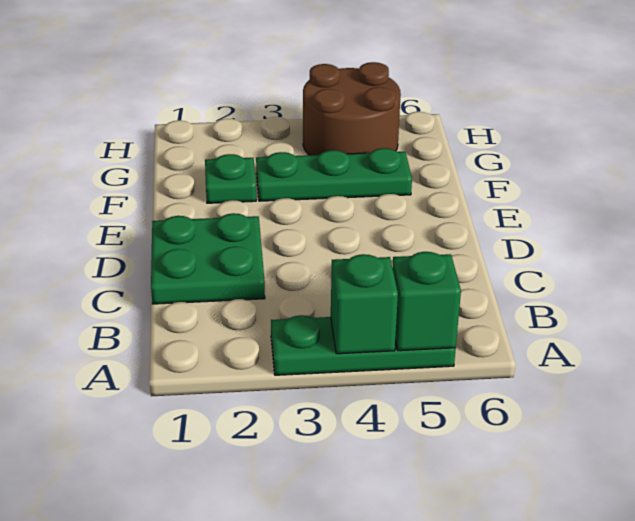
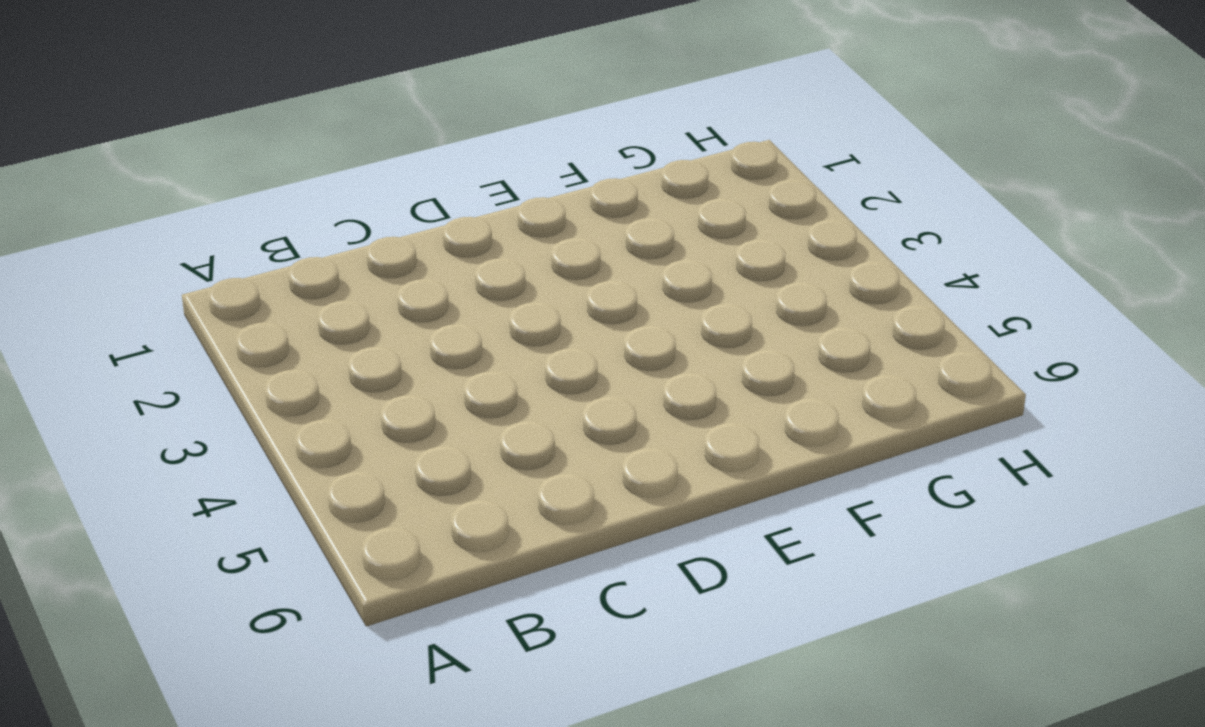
none -> green 1x3 plate [271,315,456,375]
none -> green 2x2 plate [151,213,265,304]

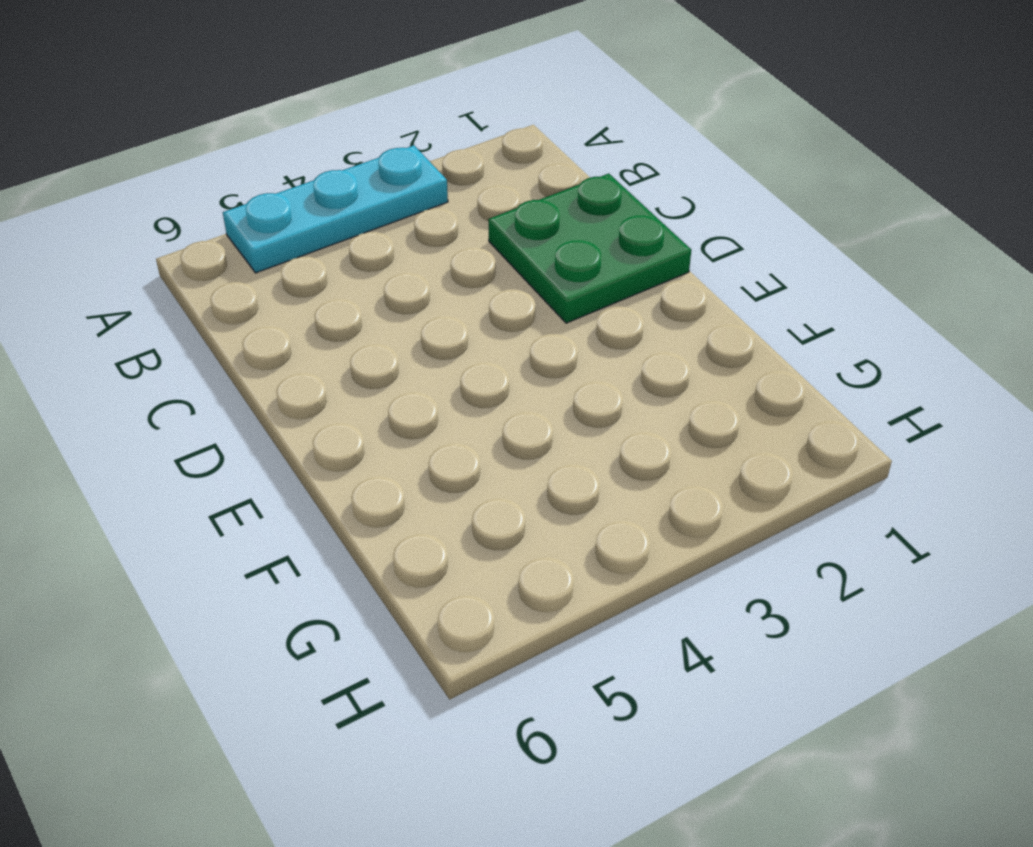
cyan 1x3 plate [223,145,448,273] -> green 1x3 plate [271,315,456,375]
none -> green 1x1 plate [205,154,256,203]
none -> green 1x3 plate [256,148,412,201]

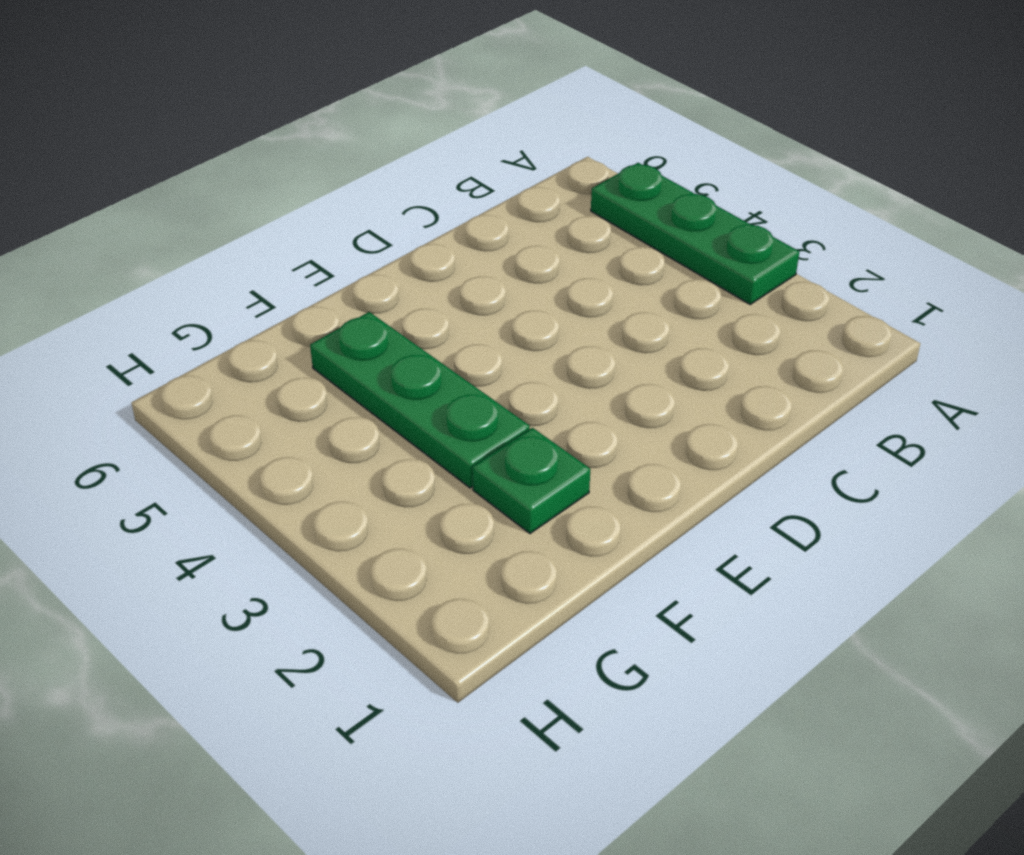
none -> green 2x2 plate [151,213,265,304]
none -> brown 2x2 round brick [303,62,401,155]

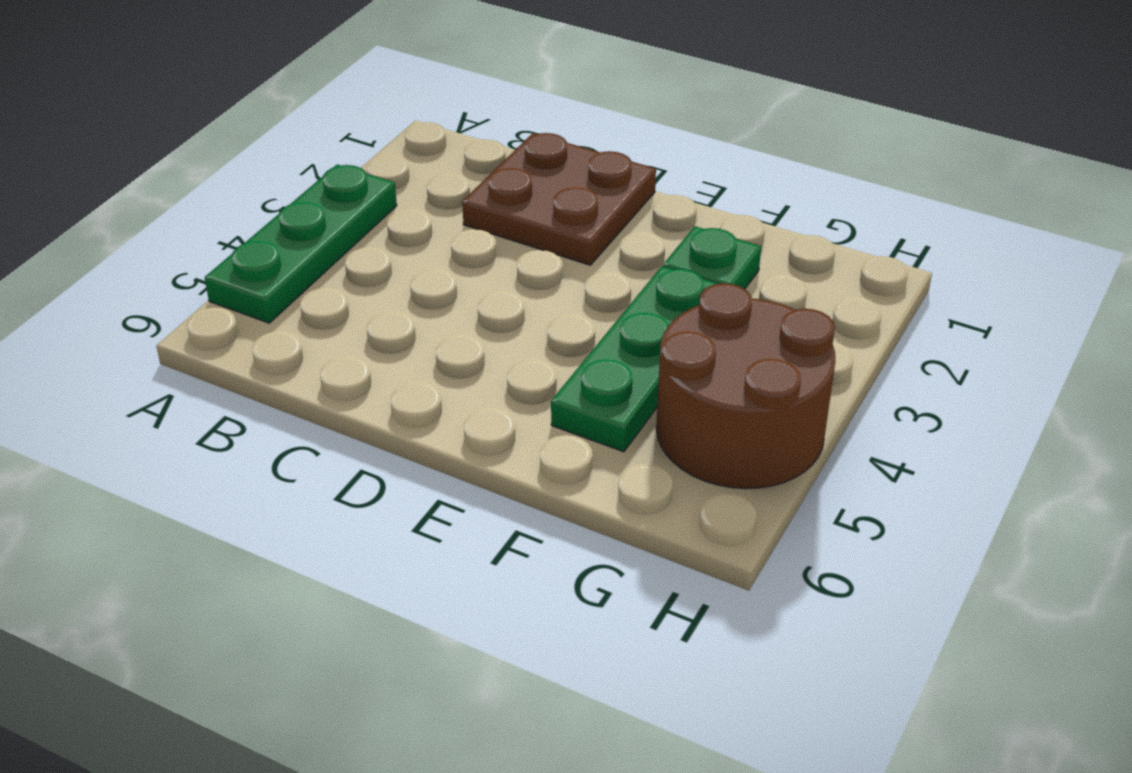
brown 2x2 plate [462,133,656,265] -> green 2x2 plate [151,213,265,304]
none -> green 1x1 brick [331,254,398,354]
none -> green 1x1 brick [392,252,461,351]

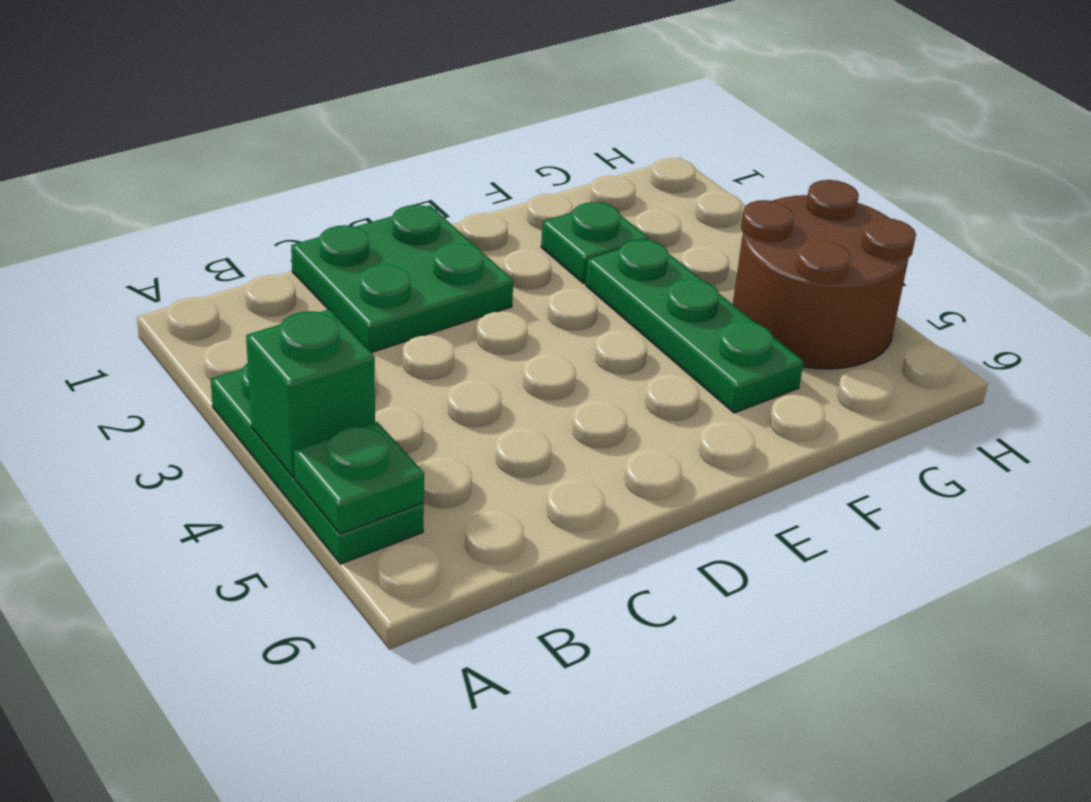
green 1x1 plate [294,422,424,534] -> green 1x1 brick [392,252,461,351]

